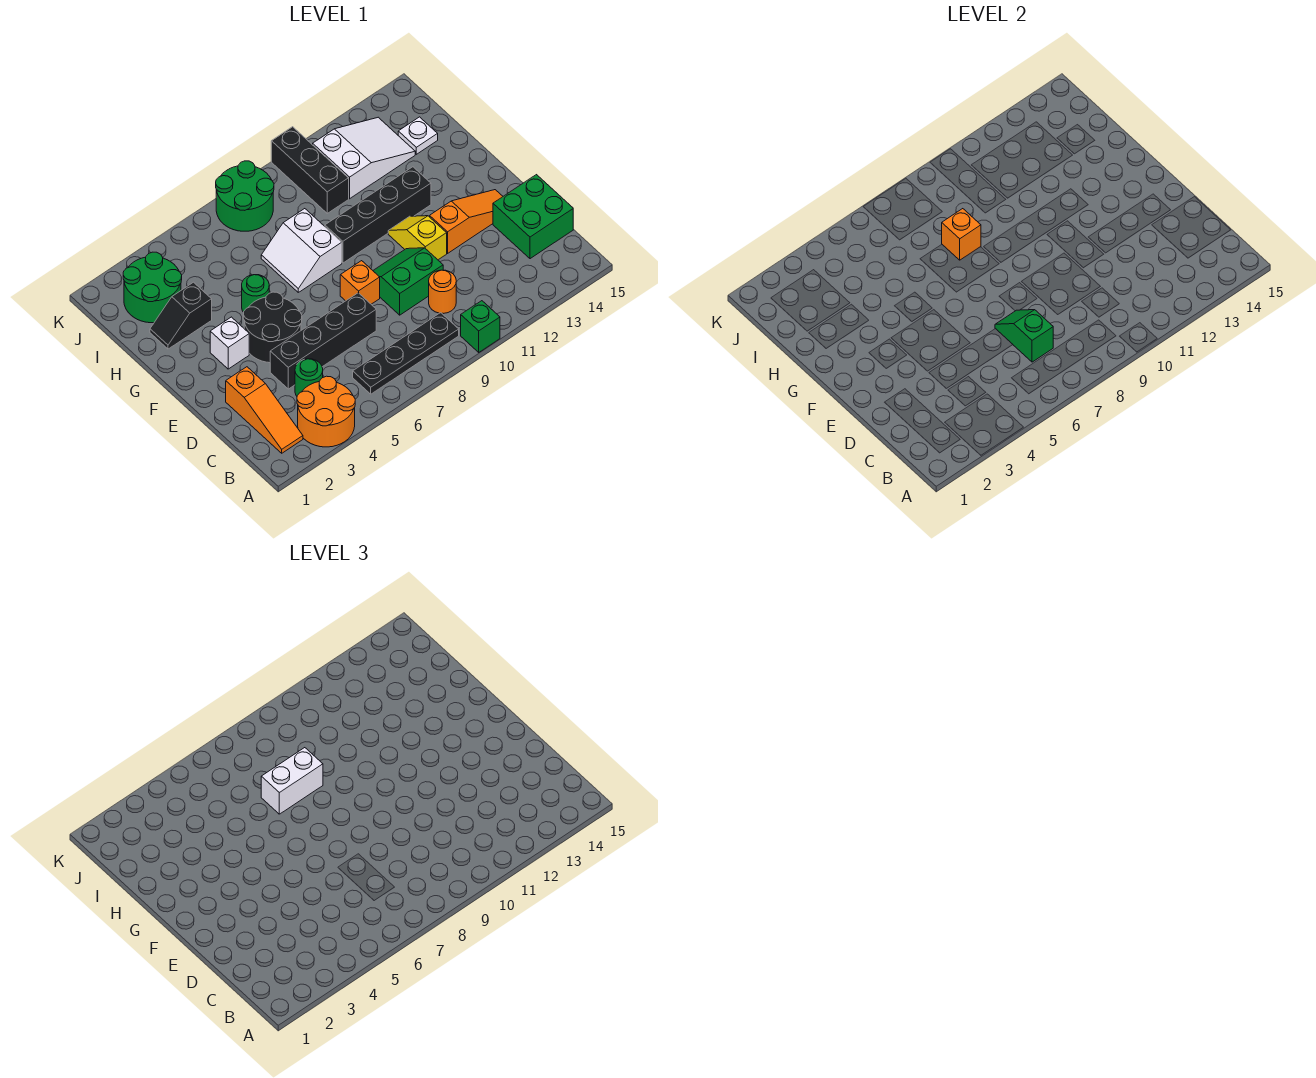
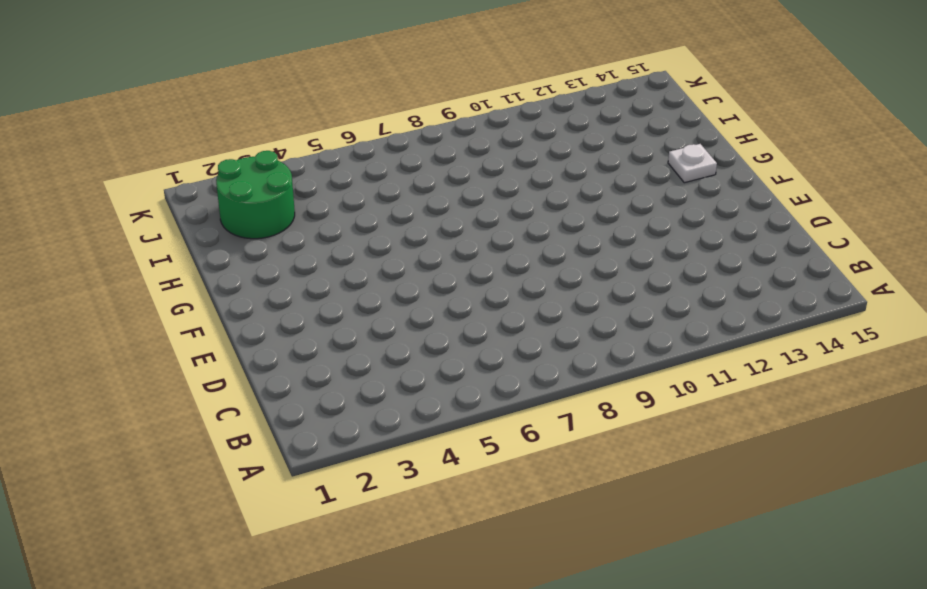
white 1x1 plate [668,144,717,183] -> white 1x1 plate moved to [398,117,438,154]
none -> orange 2x2 round brick [297,376,355,447]
none -> green 1x1 brick [461,301,500,352]
none -> orange 1x3 slope [226,367,303,453]

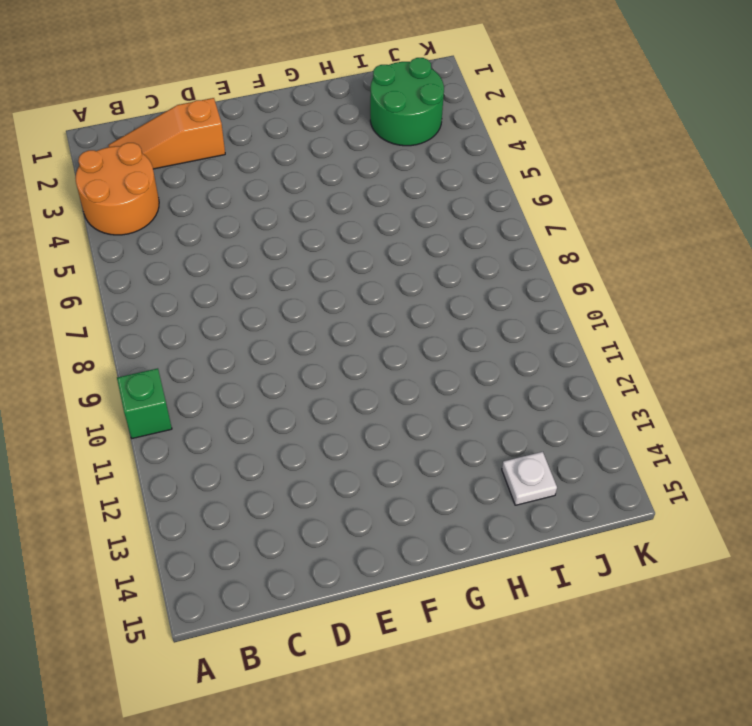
none -> black 1x4 plate [353,313,459,394]
none -> green 1x1 round brick [295,359,323,396]
none -> orange 1x1 round brick [429,270,456,313]

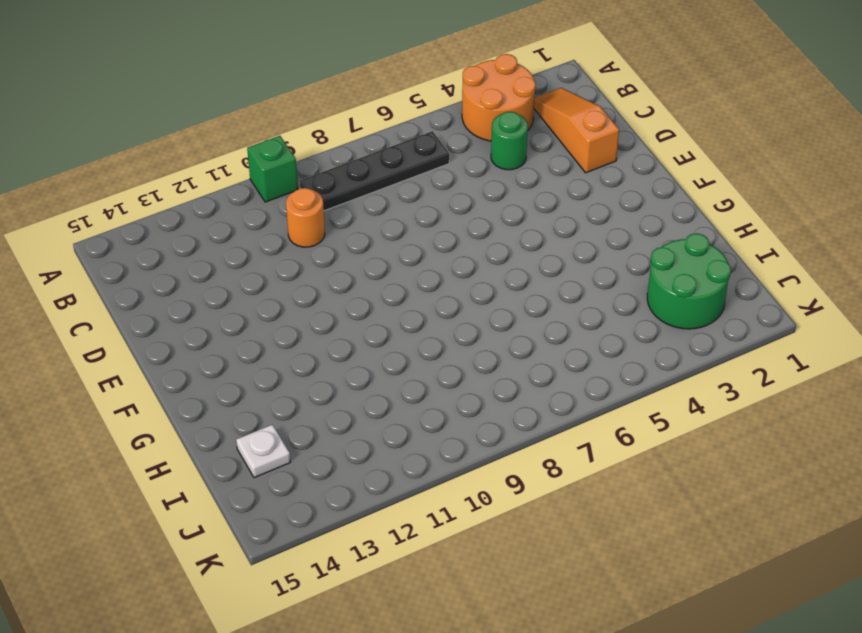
none -> green 2x2 brick [493,175,573,259]
none -> black 1x4 brick [270,293,376,389]
none -> green 2x2 slope [373,248,443,315]

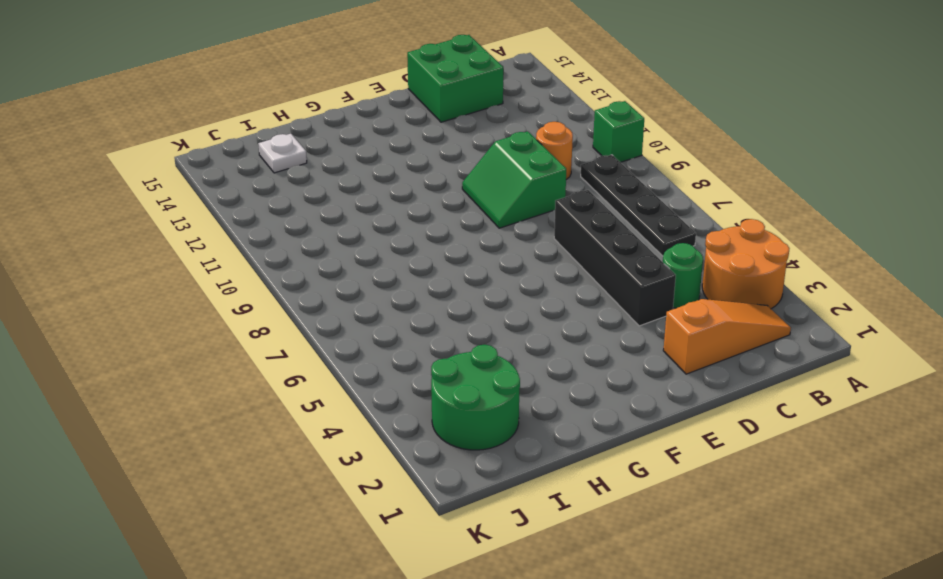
none -> black 2x2 round brick [243,292,302,363]
none -> orange 1x1 brick [340,261,380,304]
none -> yellow 1x2 slope [388,216,447,260]

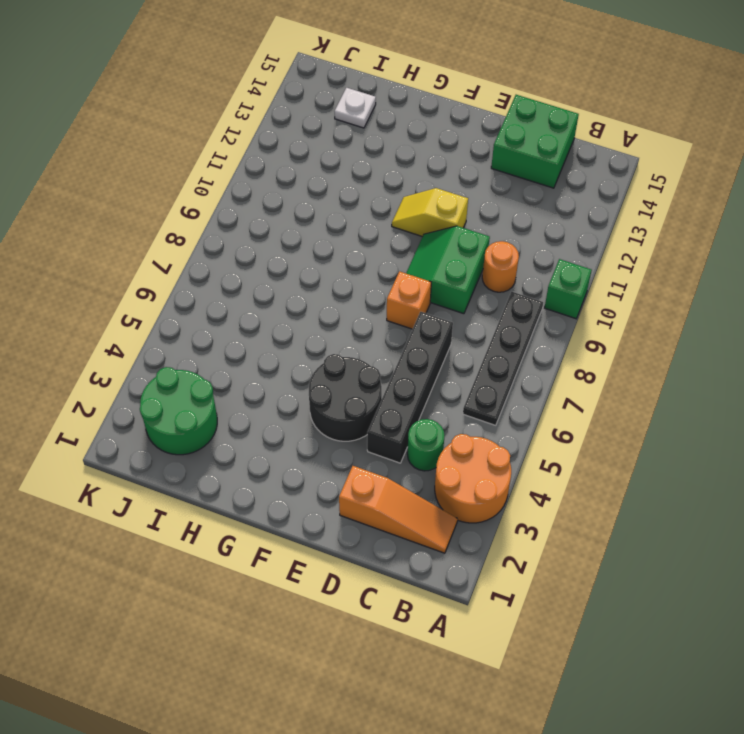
none -> orange 1x3 slope [430,190,503,253]
none -> white 1x1 brick [210,317,249,369]
none -> green 1x1 round brick [242,275,269,312]

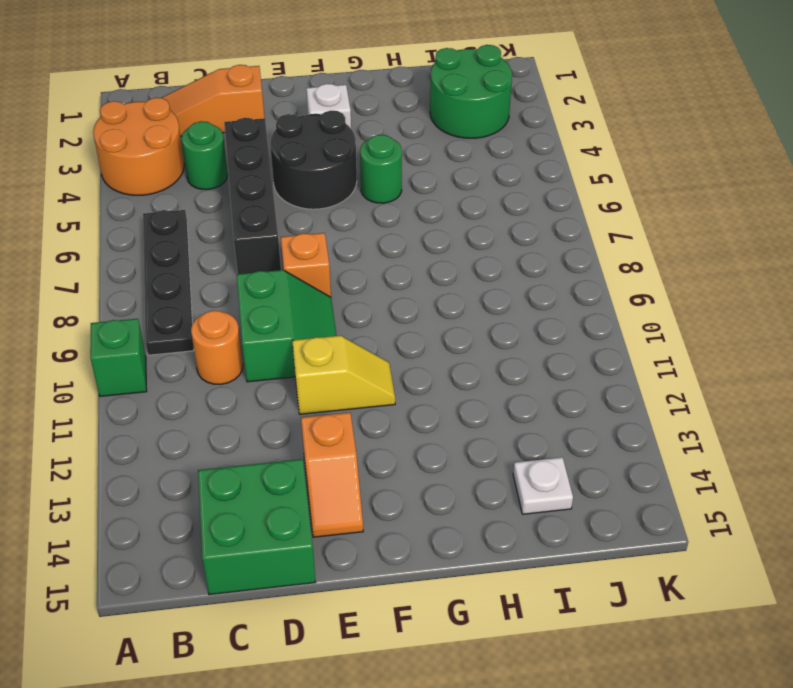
orange 1x2 slope [301,412,363,537] -> orange 1x3 slope [430,190,503,253]
none -> white 2x2 slope [261,209,342,292]
none -> black 1x4 brick [325,167,431,263]
none -> black 1x2 slope [150,282,212,349]

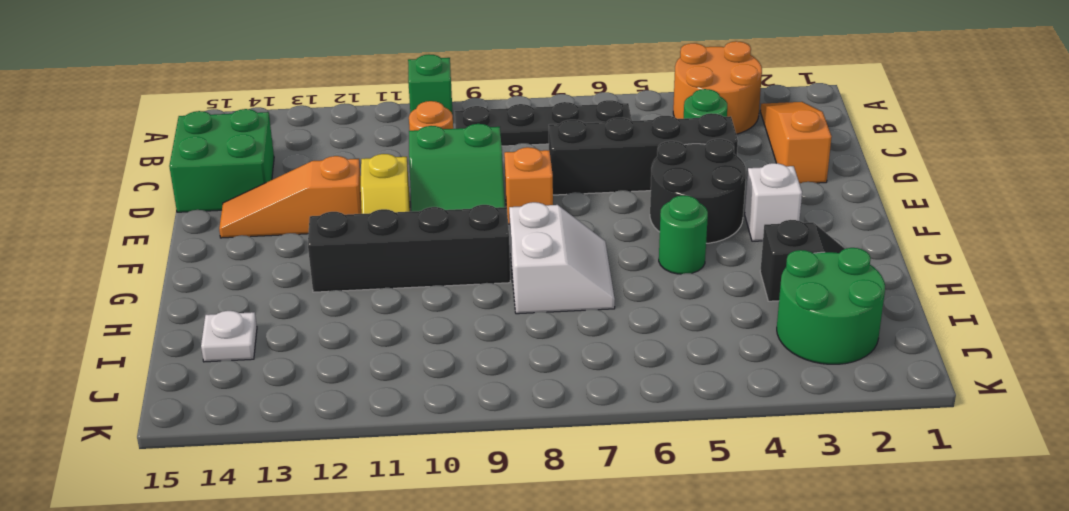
none -> black 1x3 brick [271,127,349,213]
none -> white 2x3 slope [313,117,415,199]
none -> green 2x2 round brick [216,161,274,231]

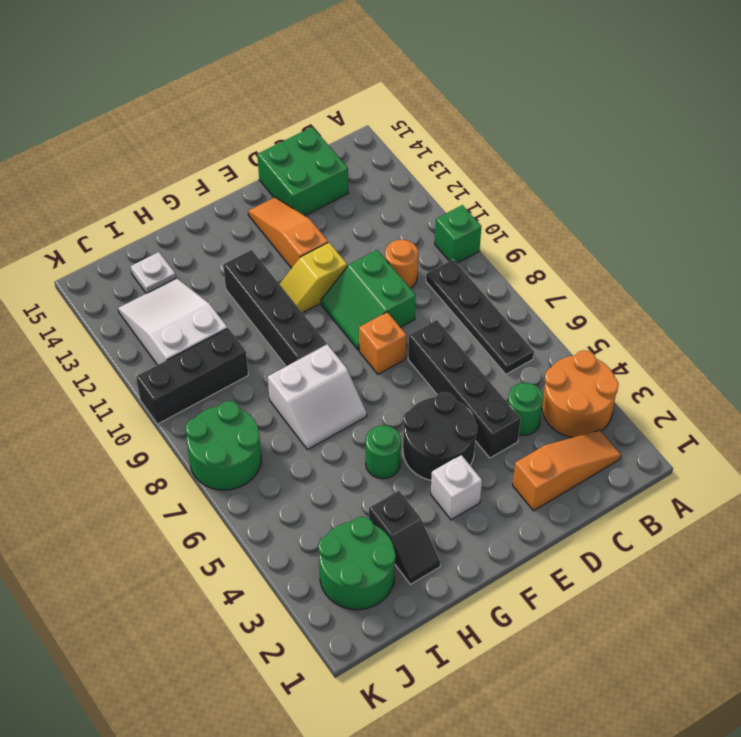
none -> green 1x2 slope [995,310,1053,362]
none -> orange 1x1 brick [942,209,981,260]
none -> white 1x2 brick [261,748,323,814]

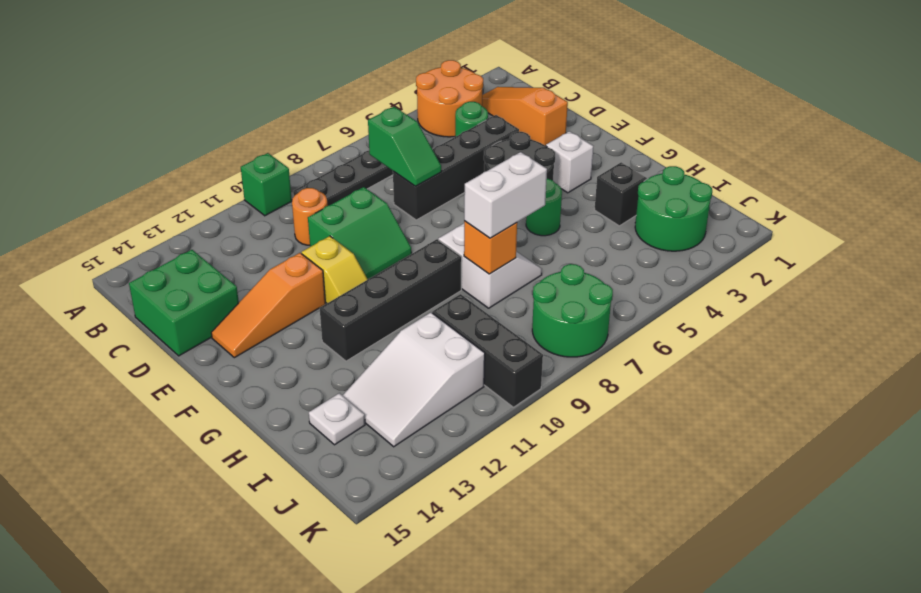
none -> orange 1x1 brick [340,261,380,304]

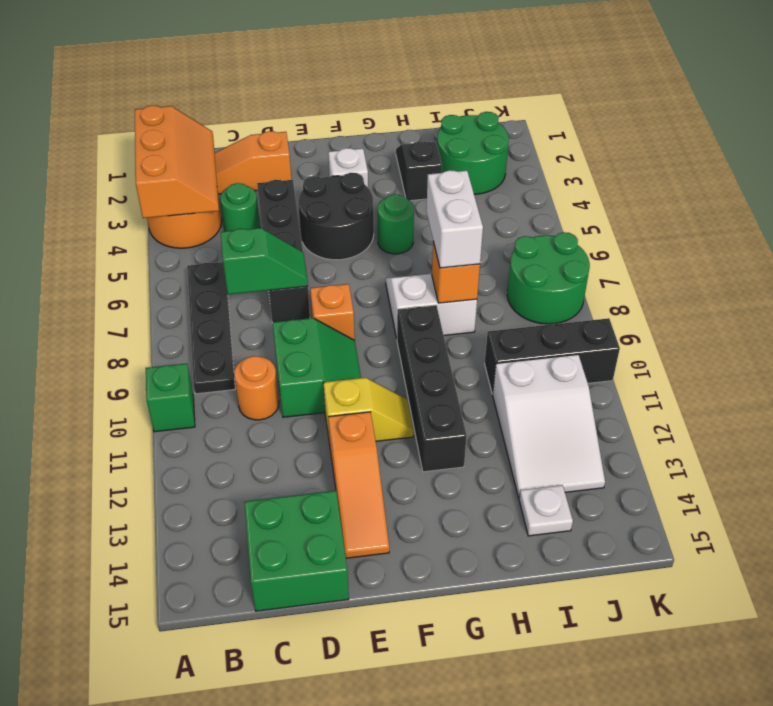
orange 2x3 slope [135,105,219,218] -> none

